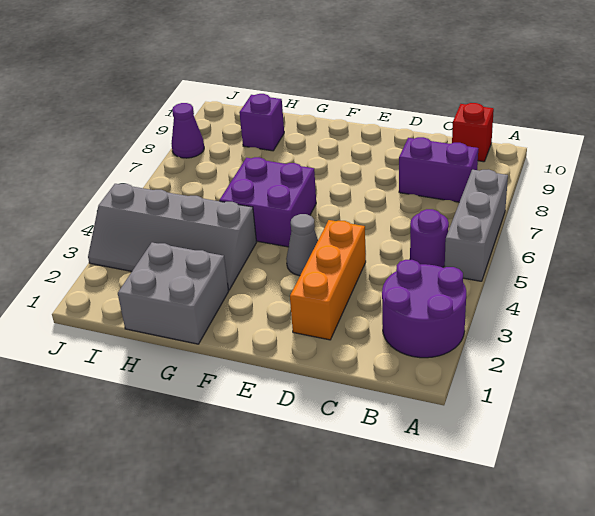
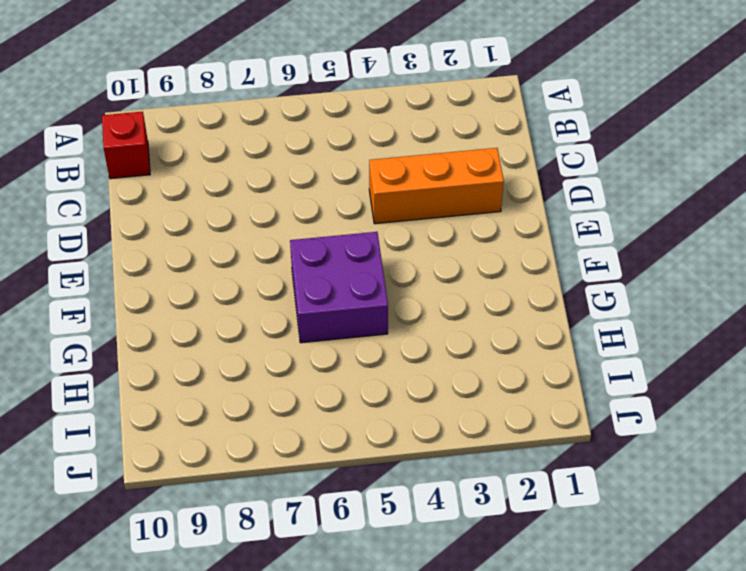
none -> purple 2x2 round brick [382,260,466,358]
none -> grey 1x3 brick [445,170,508,281]
none -> purple 1x1 round brick [410,209,449,267]

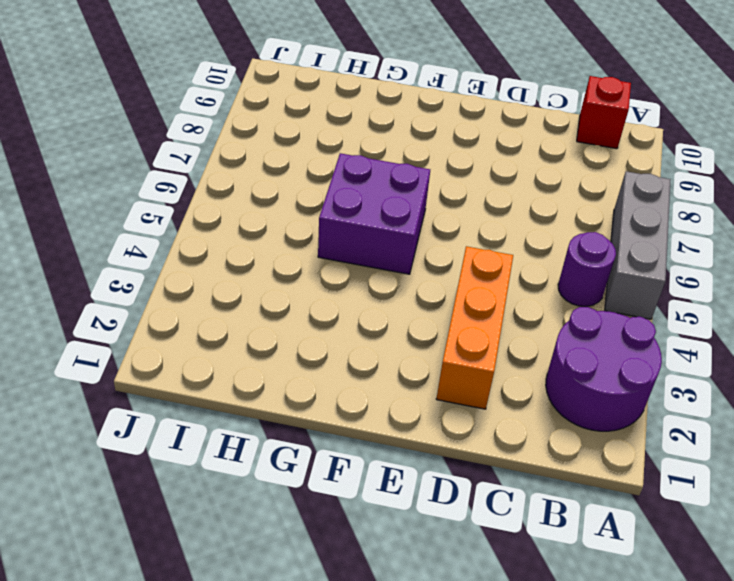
none -> purple 1x2 brick [399,137,478,202]
none -> grey 1x1 cone [286,214,318,276]
none -> grey 2x2 brick [118,242,229,344]

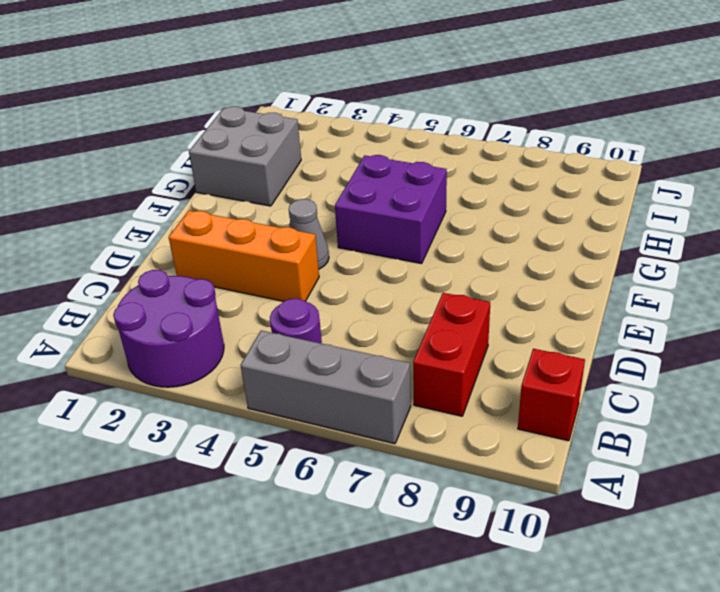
red 1x2 brick [413,293,490,416] -> purple 1x2 brick [399,137,478,202]
none -> grey 2x4 slope [88,184,257,290]
none -> purple 1x1 brick [239,94,284,151]
none -> purple 1x1 cone [171,103,204,158]

